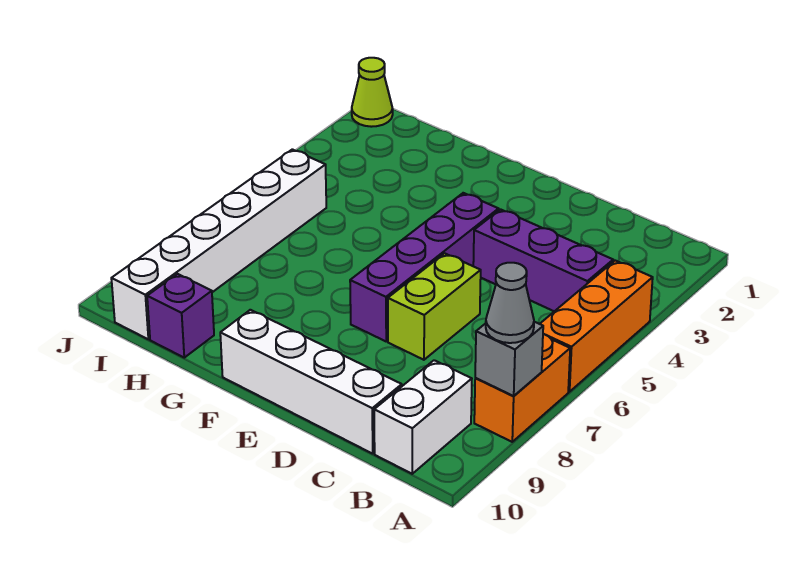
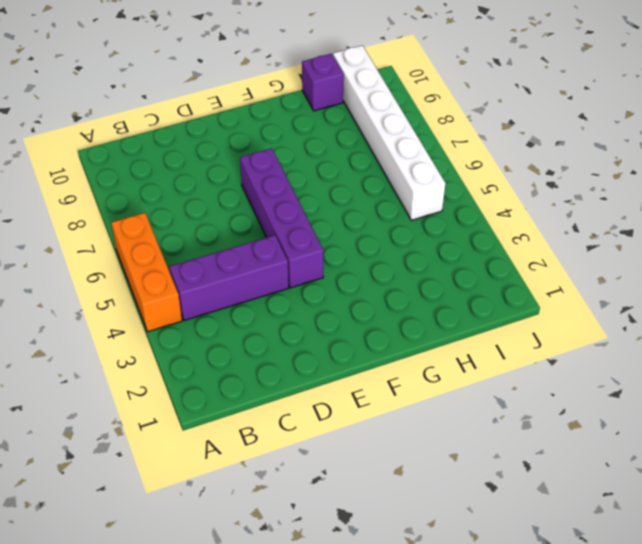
none -> orange 1x2 brick [474,334,570,442]
none -> white 1x2 brick [374,360,472,474]
none -> white 1x4 brick [220,310,402,454]

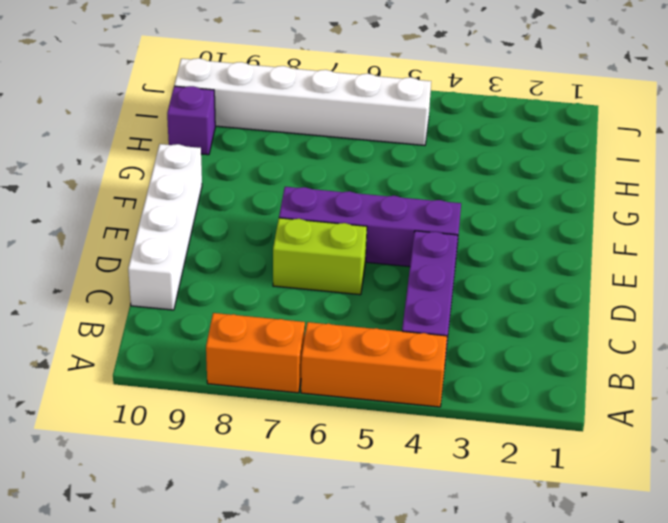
none -> white 1x2 brick [374,360,472,474]
none -> lime 1x1 cone [352,58,393,127]
none -> grey 1x1 brick [475,322,543,396]

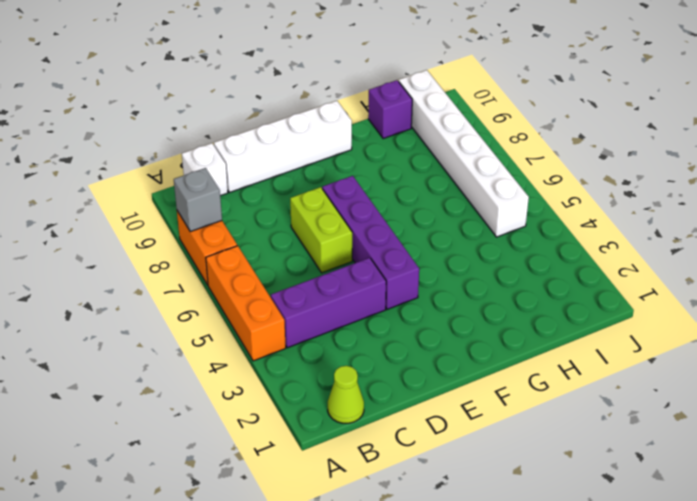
lime 1x1 cone [328,366,364,423] -> lime 1x1 cone moved to [352,58,393,127]
white 1x1 brick [182,143,228,196] -> white 1x2 brick [374,360,472,474]
none -> grey 1x1 cone [486,263,534,343]

